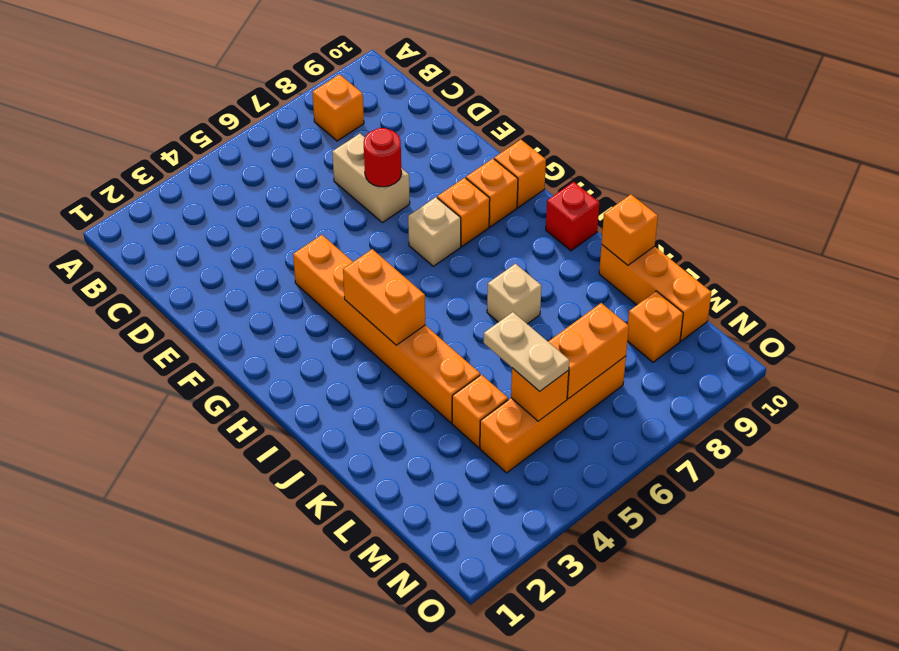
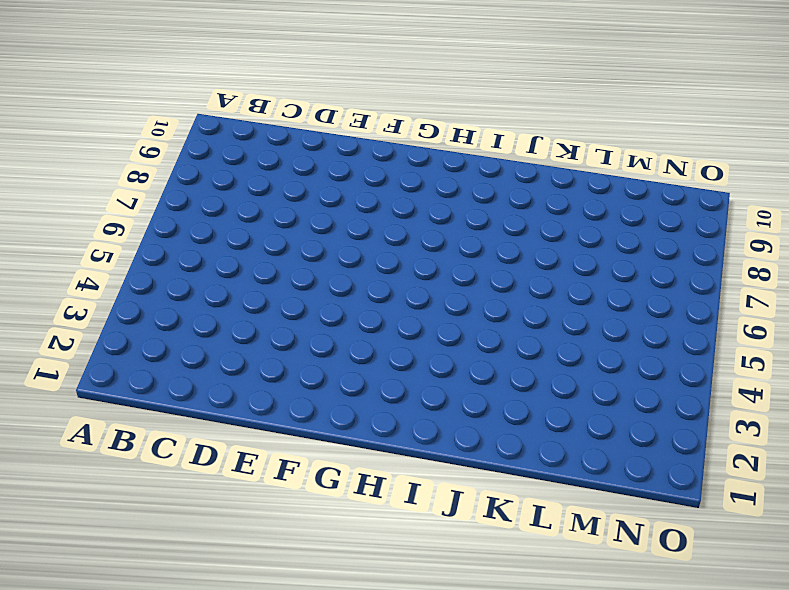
none -> orange 1x1 brick [312,75,364,141]
none -> tan 1x2 brick [332,134,410,223]
none -> orange 1x6 brick [293,235,480,423]

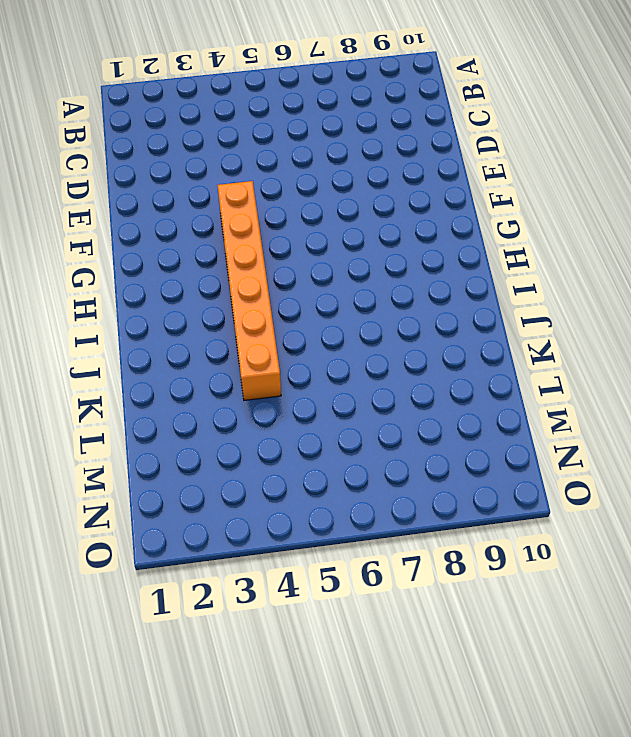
none -> orange 1x1 brick [312,75,364,141]
none -> tan 1x2 brick [332,134,410,223]
none -> tan 1x1 brick [408,197,461,266]

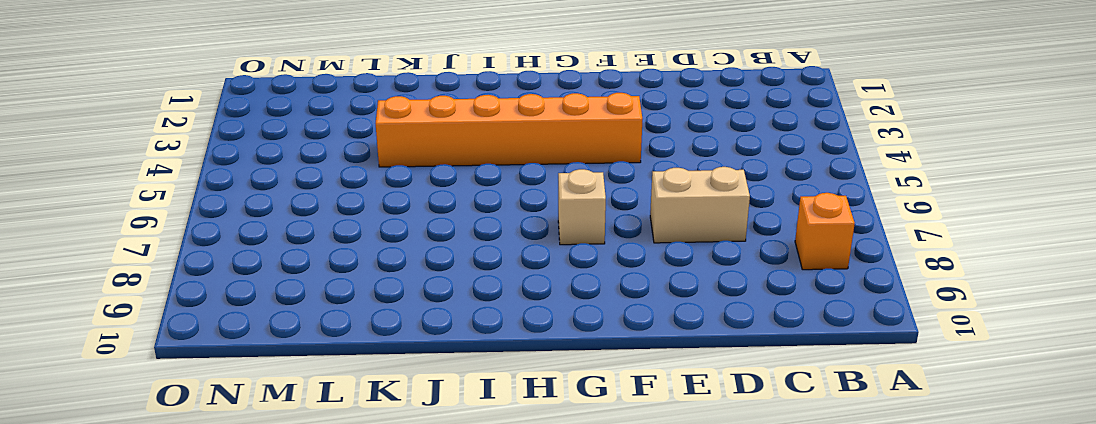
none -> orange 1x1 brick [437,178,490,246]
none -> orange 1x1 brick [466,159,518,227]
none -> orange 1x1 brick [494,140,546,207]

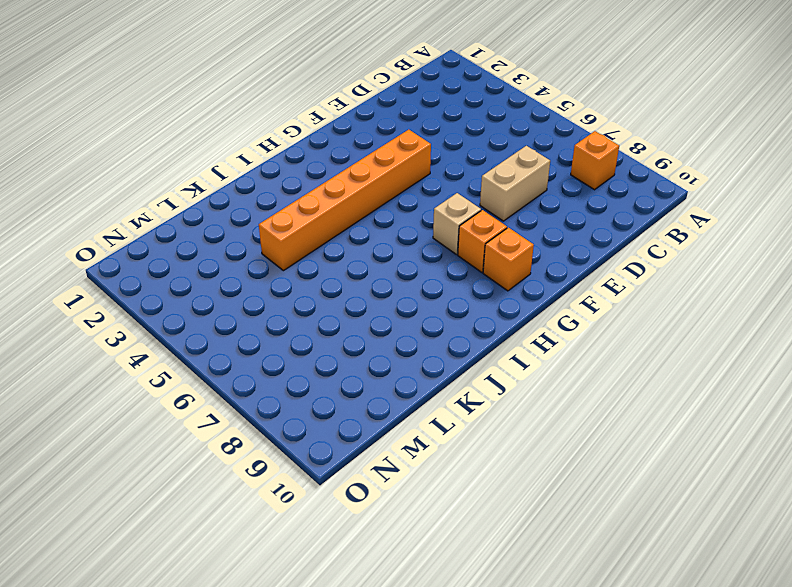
none -> orange 1x1 brick [494,140,546,207]
none -> red 1x1 brick [546,182,599,251]
none -> tan 1x1 brick [487,264,541,324]

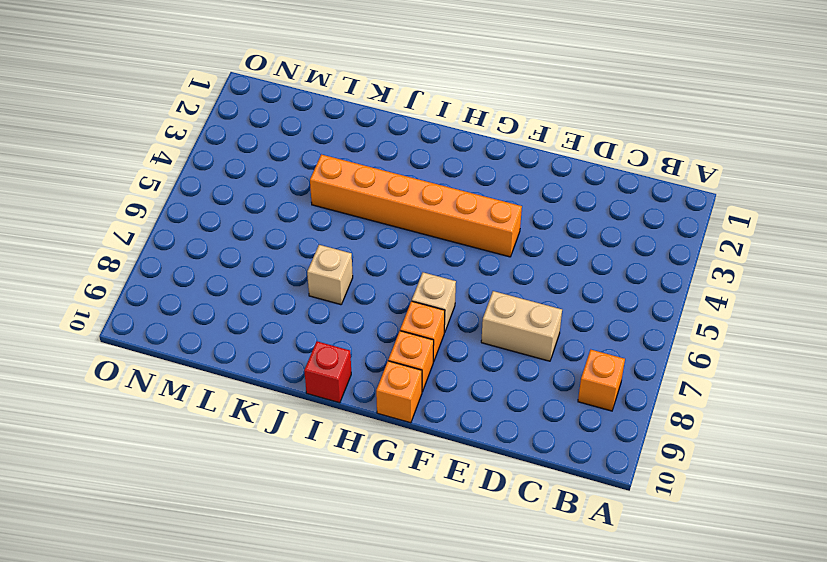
none -> orange 1x3 brick [599,245,711,341]
none -> orange 1x1 brick [452,375,508,448]
none -> orange 1x4 brick [480,356,626,473]

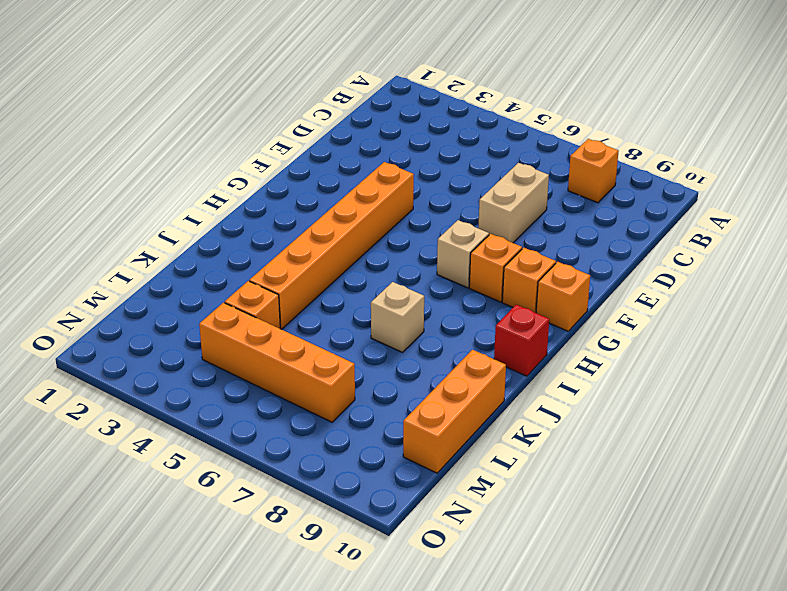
none -> orange 1x1 brick [627,291,683,362]
none -> red 1x1 round brick [364,128,401,187]
none -> orange 1x2 brick [343,249,425,345]

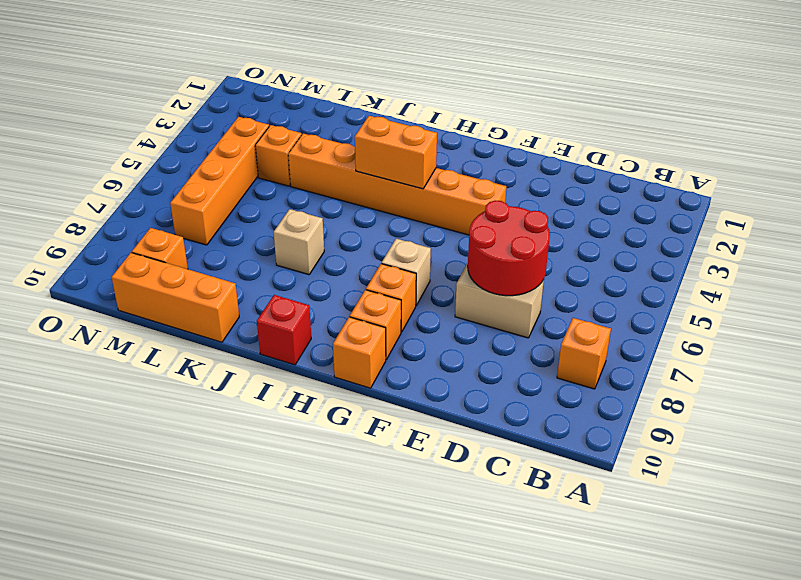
red 2x2 round brick [468,201,550,296] -> red 1x1 round brick [364,128,401,187]
none -> orange 1x1 brick [602,195,658,265]
none -> orange 1x1 brick [511,368,569,421]
none -> orange 1x2 brick [548,303,629,399]

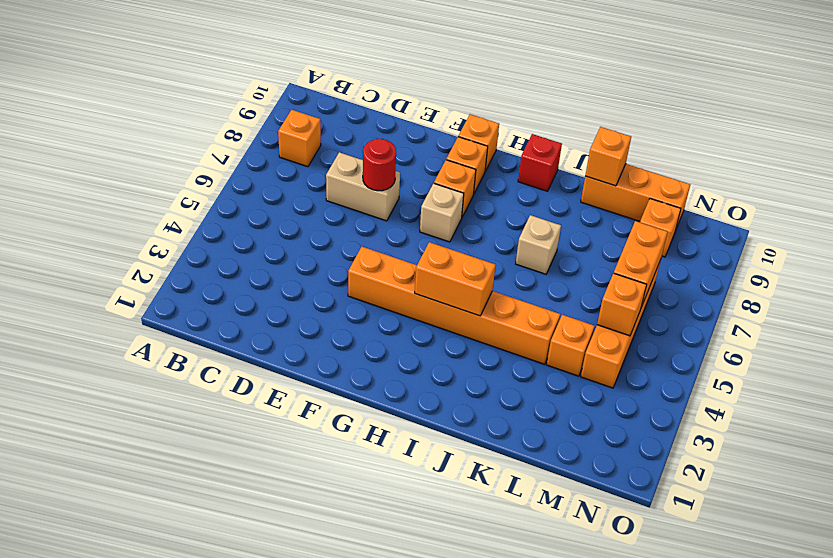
none -> tan 1x2 plate [484,312,569,391]

